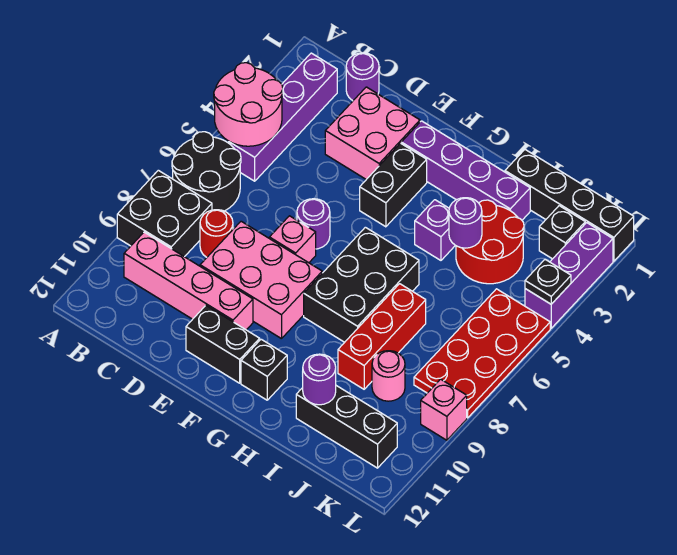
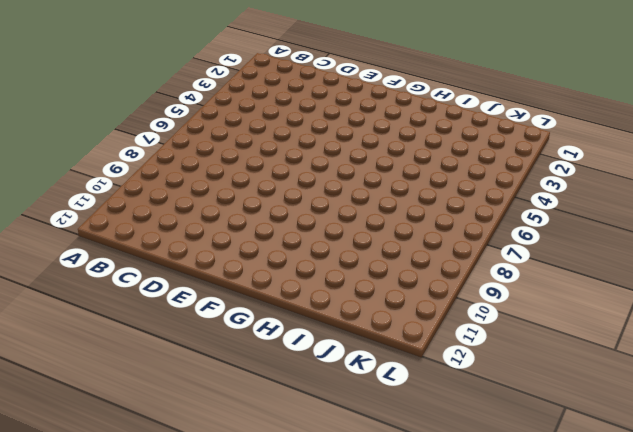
none -> black 2x2 round brick [172,132,241,211]
none -> black 2x2 brick [117,170,212,257]
none -> purple 1x4 brick [229,53,337,181]

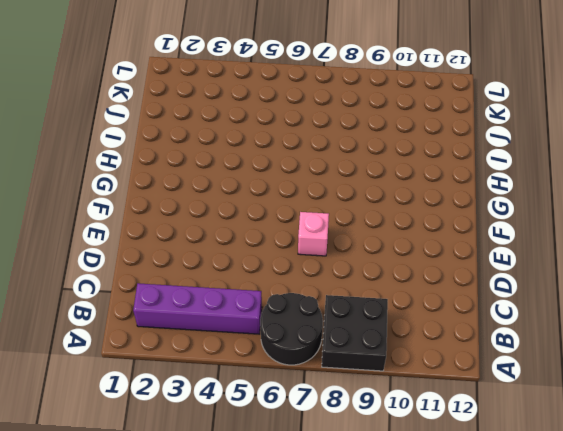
none -> pink 1x4 brick [124,232,253,330]
none -> purple 1x1 round brick [346,53,379,101]
none -> red 1x1 round brick [200,210,233,257]

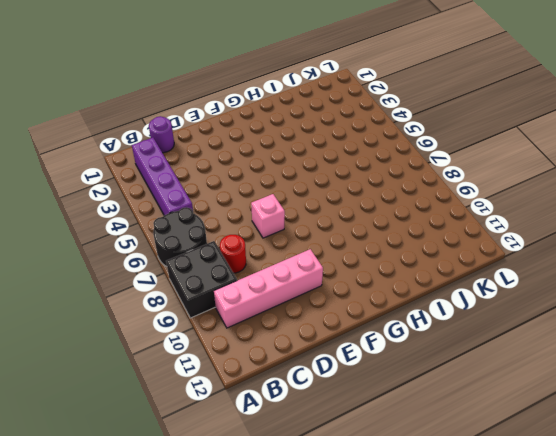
none -> pink 2x2 brick [325,87,420,179]
none -> pink 2x3 brick [200,221,322,339]
none -> purple 1x1 round brick [297,199,330,249]

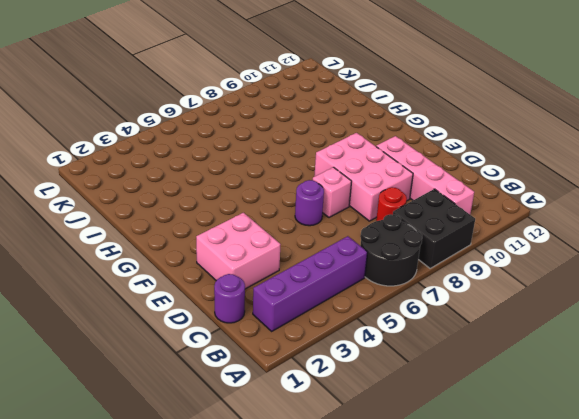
none -> black 1x2 brick [186,306,260,383]
none -> purple 1x4 brick [401,121,530,220]
none -> black 1x2 brick [360,143,427,227]

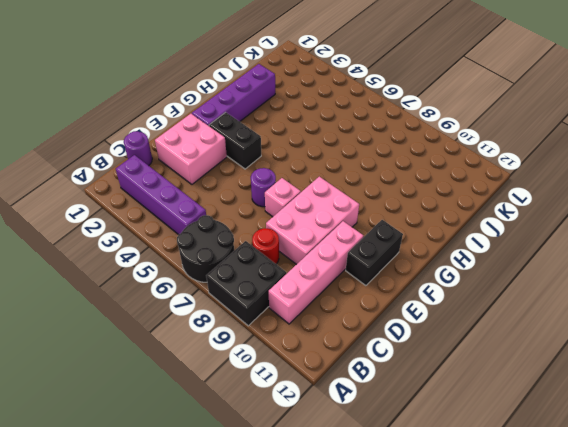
none -> black 2x3 brick [304,227,419,342]
none -> black 1x1 brick [241,339,287,400]
none -> purple 1x1 brick [415,200,455,260]

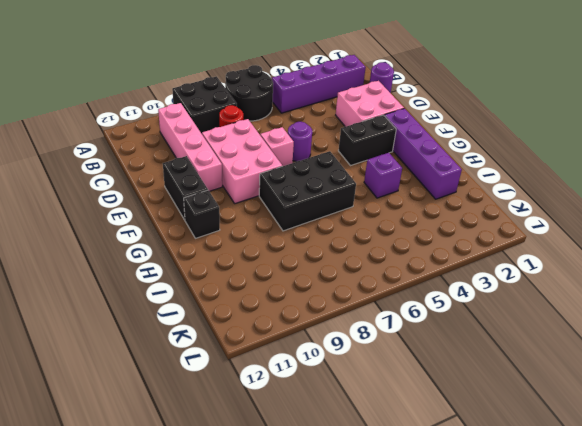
none -> black 1x4 brick [505,150,634,261]
none -> red 2x2 round brick [456,200,524,284]
none -> red 1x3 brick [338,284,426,389]

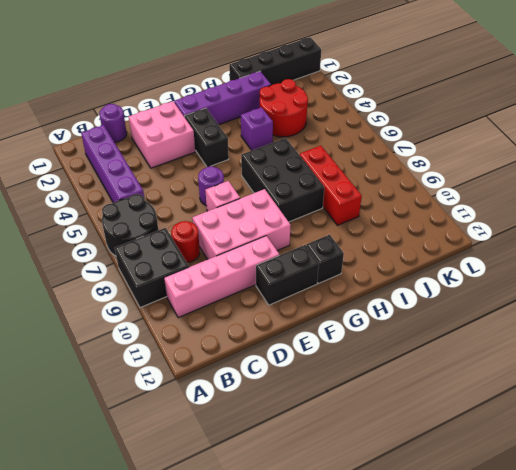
none -> black 1x3 brick [296,386,397,468]
none -> pink 1x1 round brick [372,351,405,401]
none -> black 1x1 brick [539,206,585,259]

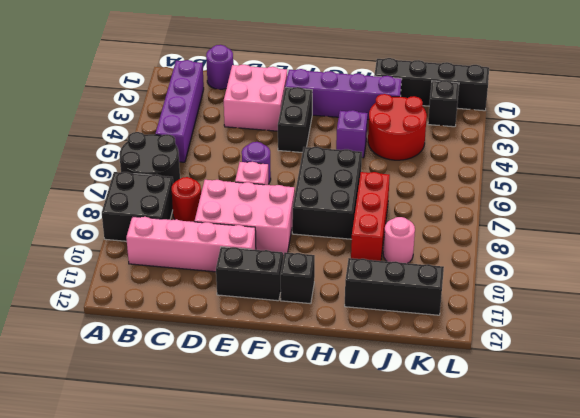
none -> red 2x4 plate [414,289,550,418]
none -> purple 1x3 brick [525,223,613,328]
none -> pink 1x1 brick [421,379,467,440]

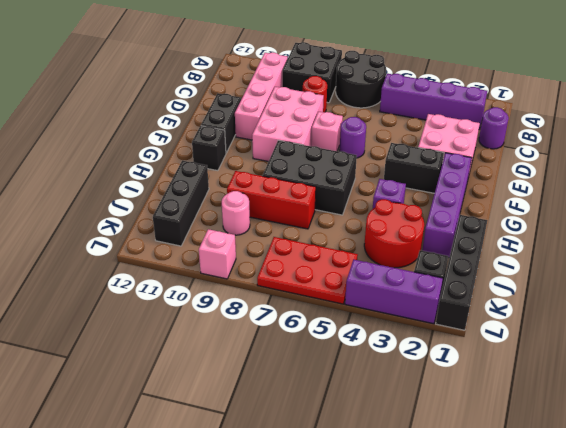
red 2x3 plate [257,237,358,304] -> red 2x4 plate [414,289,550,418]
none -> pink 2x2 round brick [214,63,283,146]
none -> purple 1x1 round brick [449,198,482,248]
none -> purple 1x1 round brick [302,354,336,405]

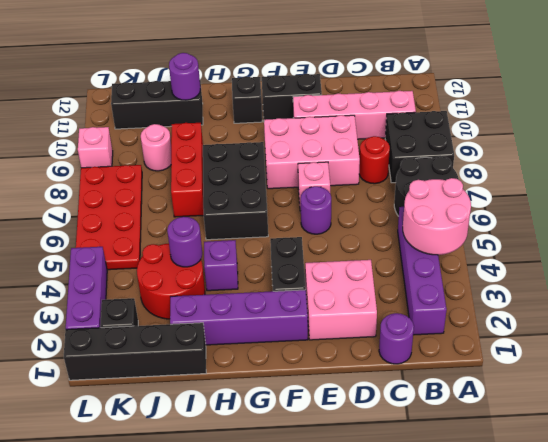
none -> black 1x1 plate [525,260,571,304]

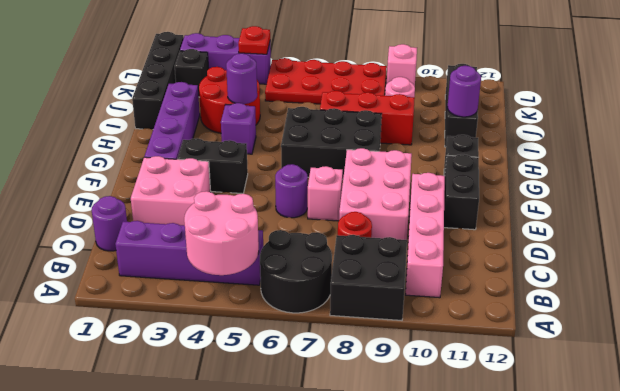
red 1x1 plate [238,26,270,54] -> black 1x1 plate [525,260,571,304]

